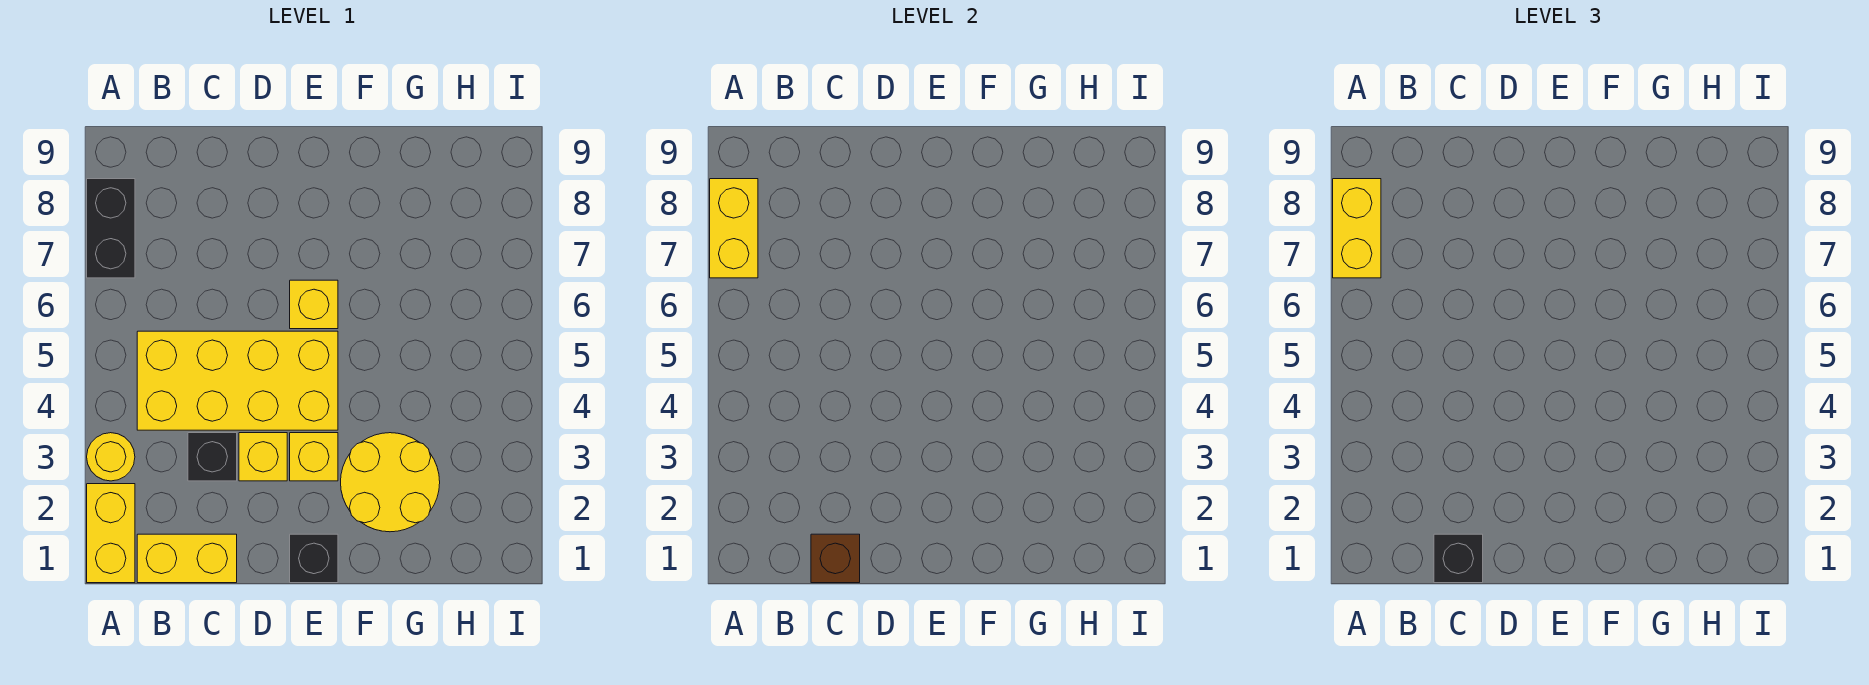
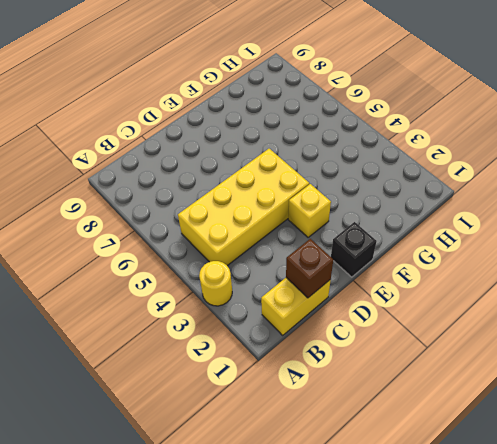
none -> yellow 1x2 brick [87,484,135,583]
none -> black 1x2 brick [87,179,135,278]
none -> black 1x1 brick [188,433,237,481]

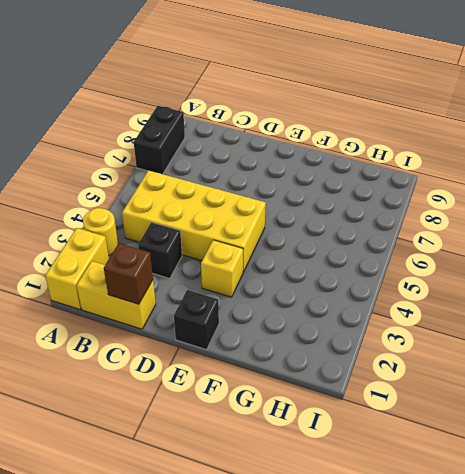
none -> yellow 1x1 brick [239,433,287,481]
none -> yellow 1x1 brick [290,280,338,329]
none -> yellow 2x2 round brick [341,433,440,532]

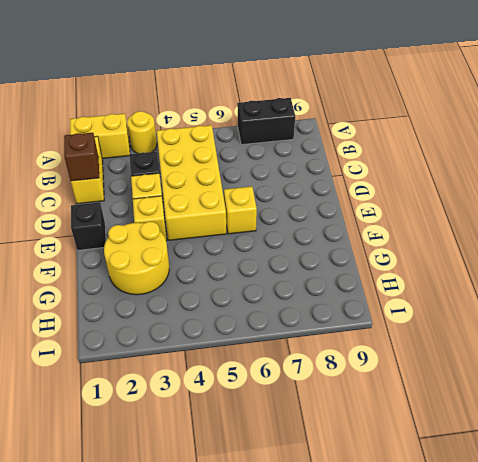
none -> yellow 1x2 brick [710,179,758,278]
none -> yellow 1x2 brick [1333,179,1381,278]
none -> black 1x1 brick [1434,534,1483,583]

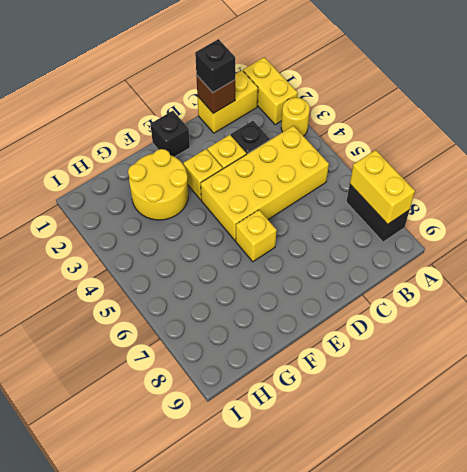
none -> yellow 1x2 brick [1333,179,1381,278]

